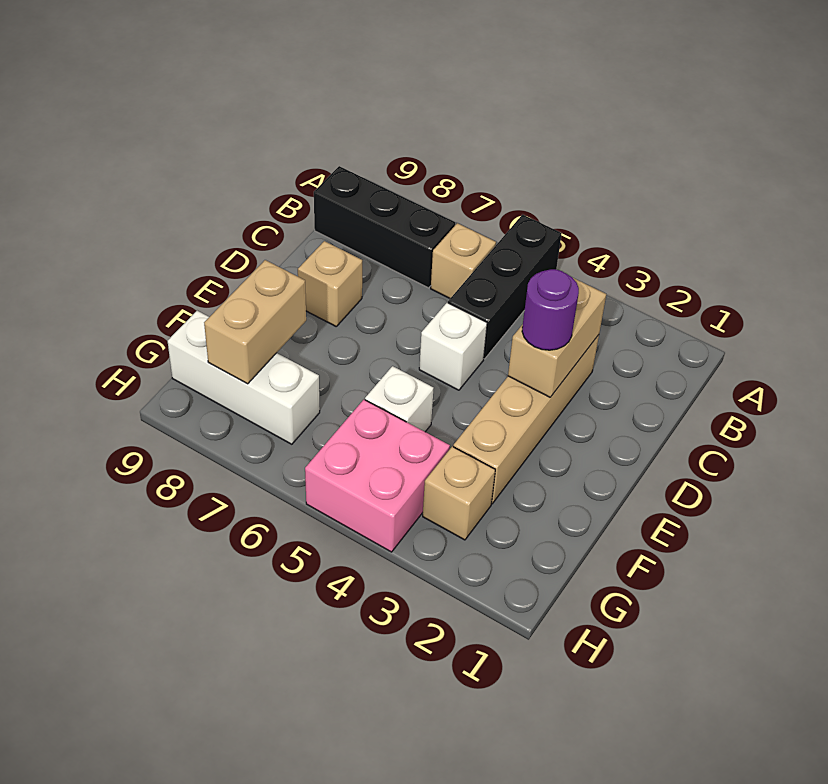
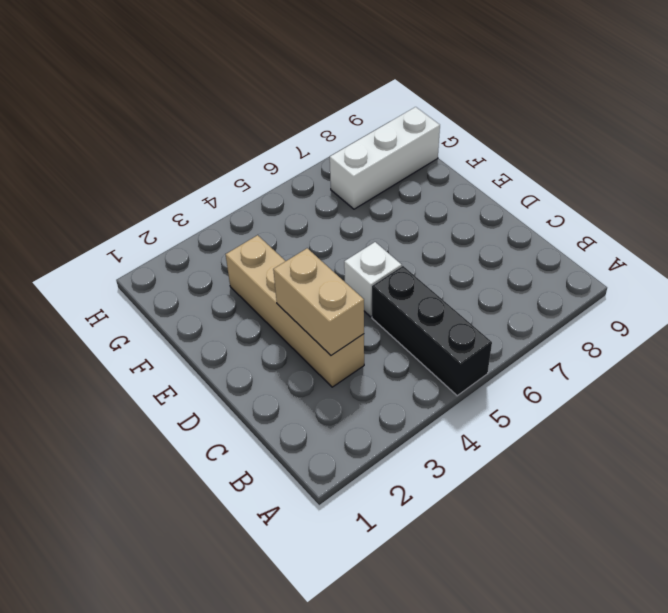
none -> tan 1x1 brick [431,223,496,298]
none -> black 1x3 brick [314,166,455,288]
none -> tan 1x1 brick [298,241,362,326]

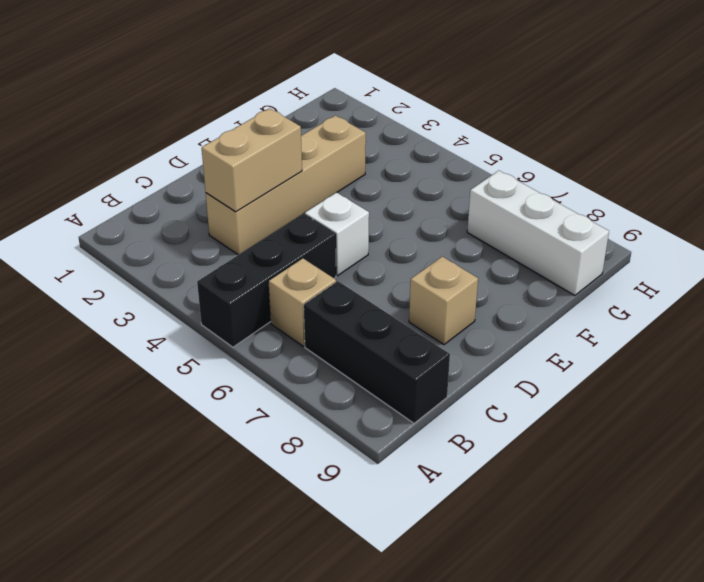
none -> white 1x1 brick [365,366,434,432]
none -> tan 1x1 brick [423,447,495,540]
none -> pink 2x2 brick [305,400,450,552]

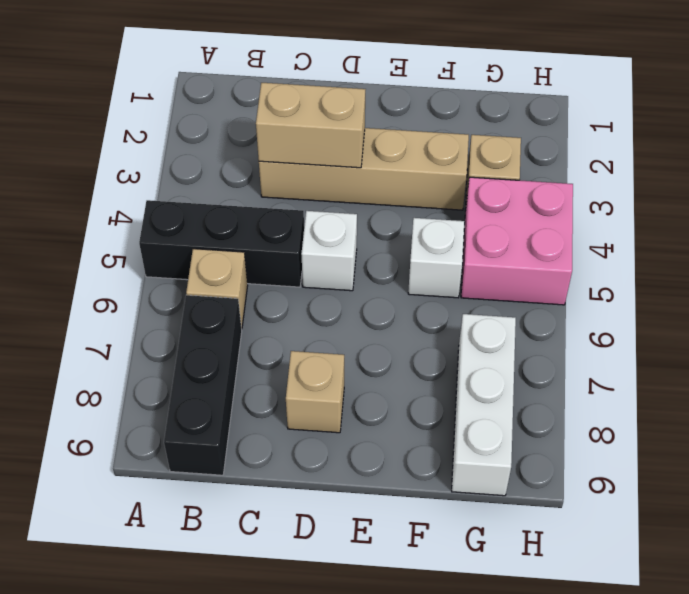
none -> tan 1x2 brick [204,260,306,384]
none -> purple 1x1 round brick [522,269,579,350]

